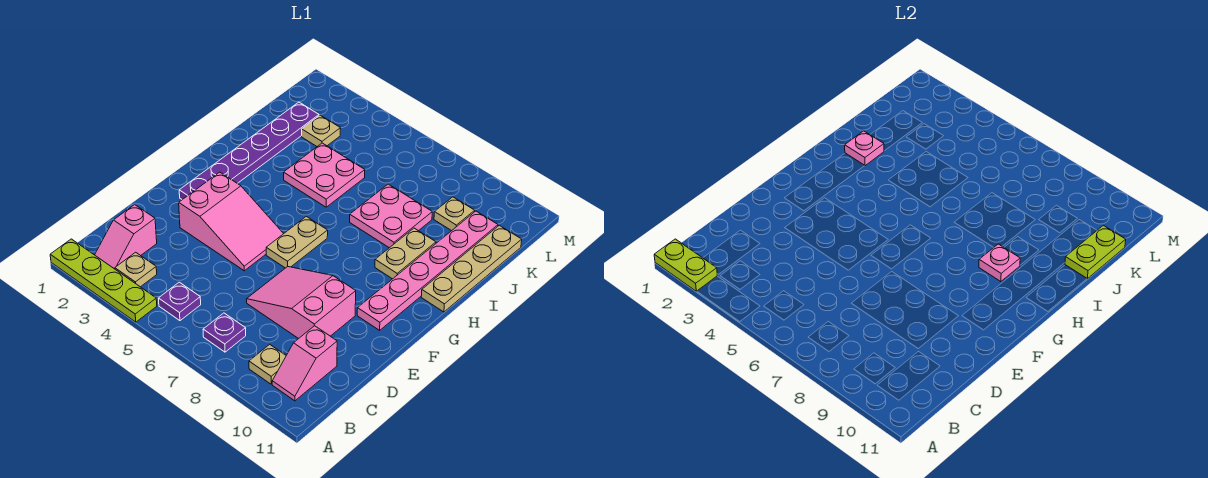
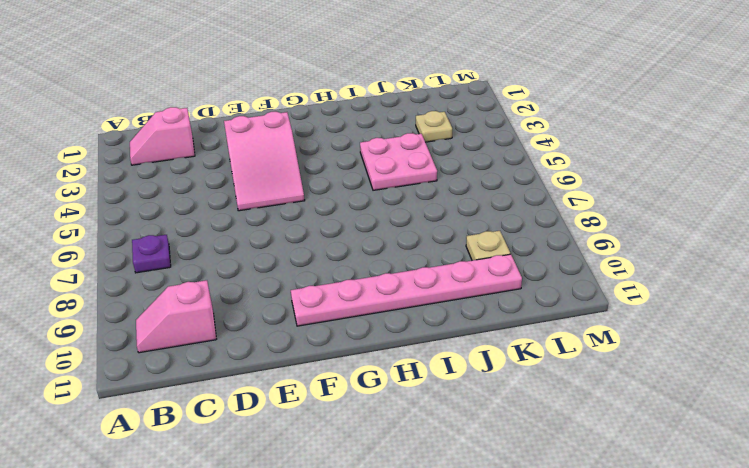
none -> lime 1x4 plate [50,239,157,322]
none -> tan 1x1 plate [115,252,157,287]
none -> purple 1x1 plate [158,282,201,321]

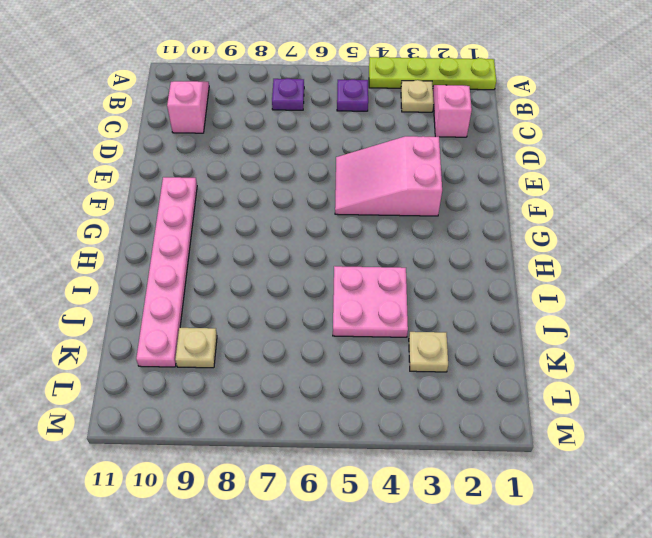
none -> tan 1x1 plate [249,344,286,384]
none -> pink 2x3 slope [247,267,356,339]
none -> purple 1x6 plate [179,102,319,200]

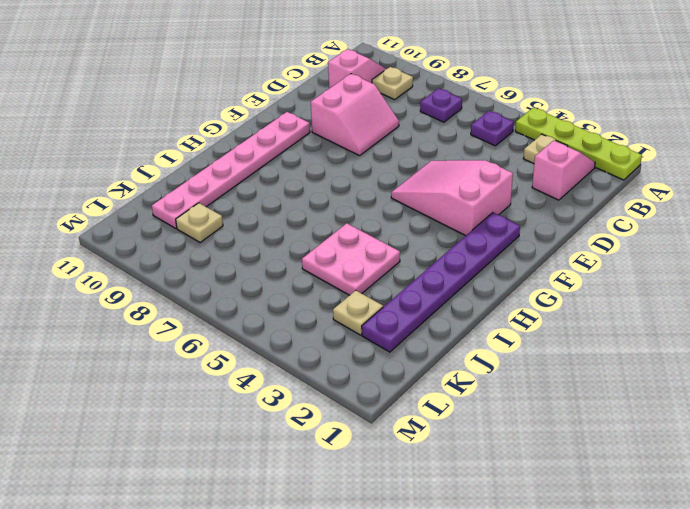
pink 2x2 slope [311,74,399,156] -> pink 2x3 slope [247,267,356,339]
none -> tan 1x2 plate [266,216,328,268]
none -> tan 1x2 plate [375,228,436,279]
none -> tan 1x4 plate [421,225,522,312]

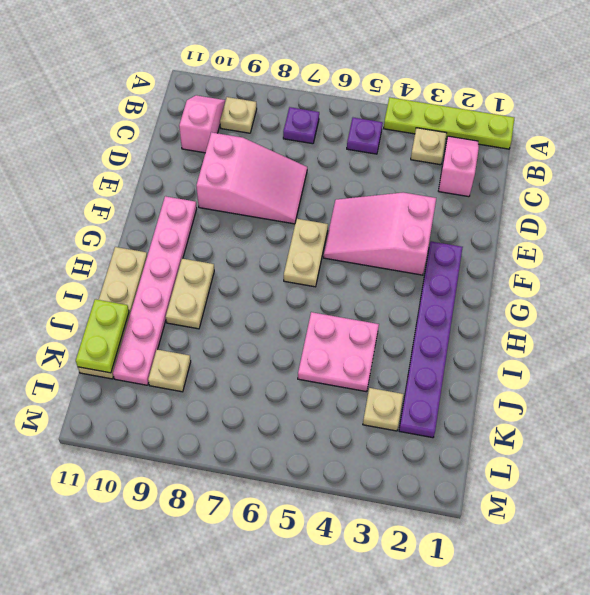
none -> pink 2x2 plate [350,184,432,248]
none -> lime 1x2 plate [654,239,717,291]
none -> pink 1x1 plate [979,244,1020,282]

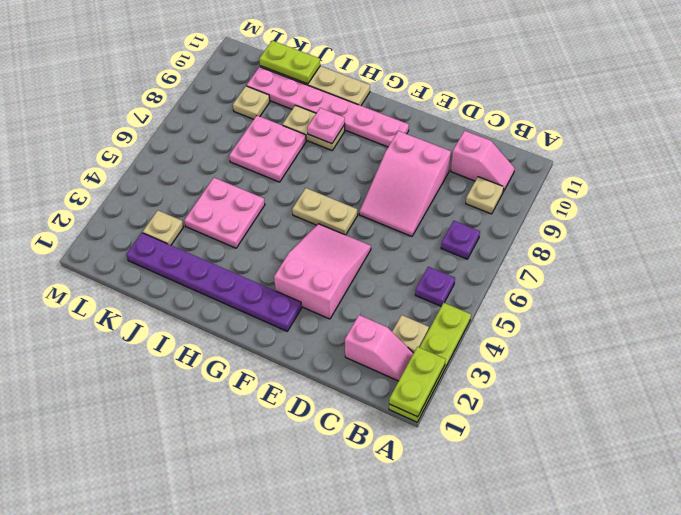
none -> pink 1x1 plate [845,131,884,166]

